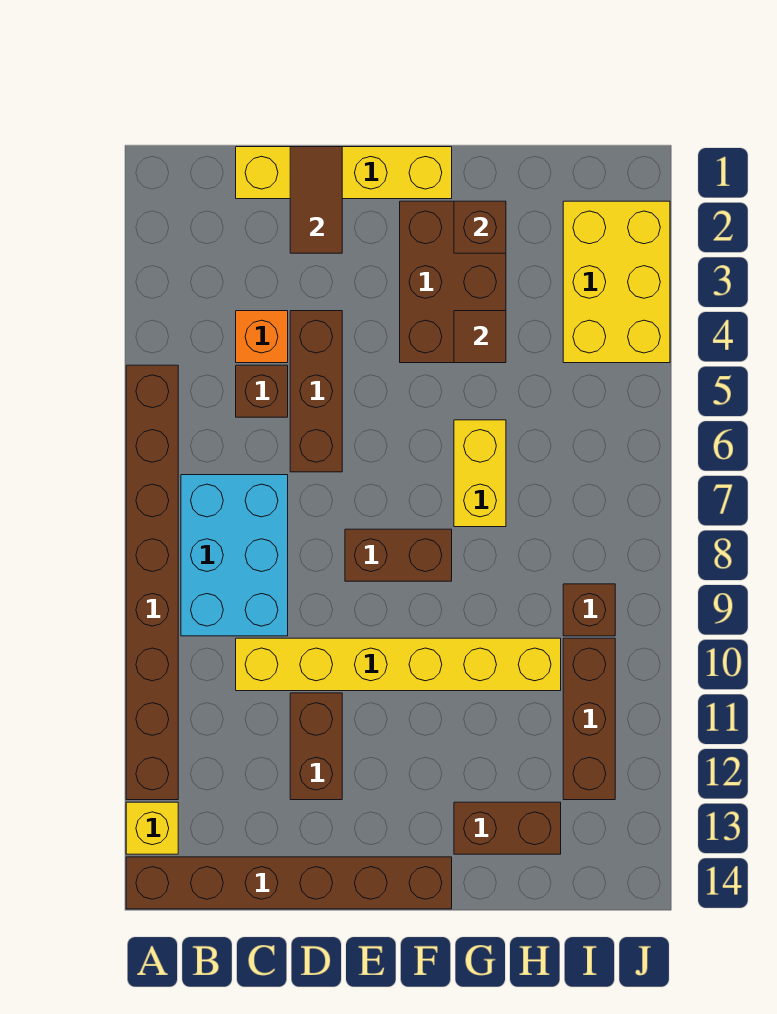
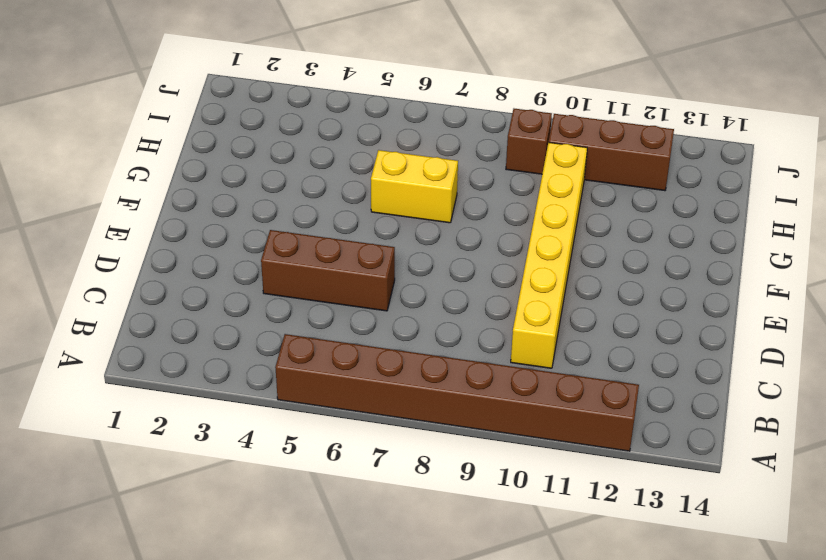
none -> yellow 1x1 brick [126,802,178,854]
none -> brown 1x6 brick [126,857,452,909]
none -> cyan 2x3 brick [181,475,288,636]

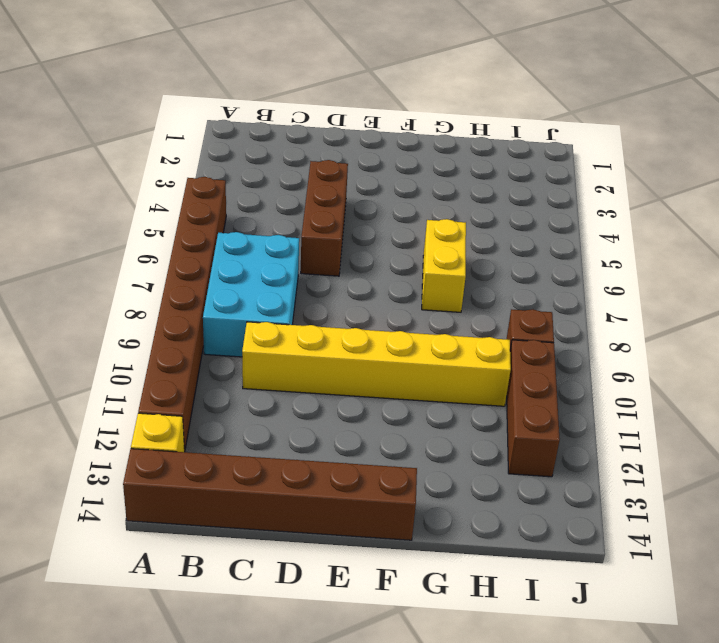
none -> yellow 1x4 brick [236,147,452,199]
none -> orange 1x1 brick [236,311,288,363]
none -> brown 1x1 brick [236,365,288,417]

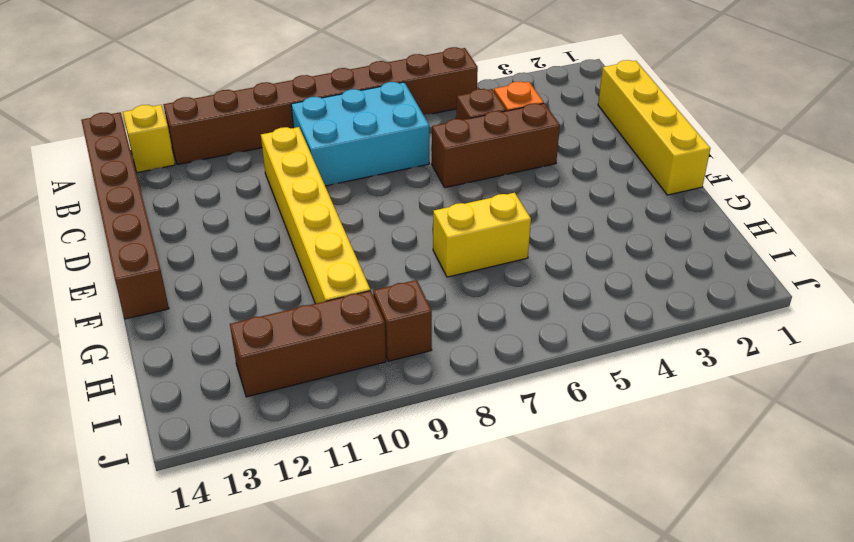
none -> brown 1x2 brick [290,693,342,800]
none -> brown 1x2 brick [345,529,452,581]
none -> brown 2x3 brick [400,201,506,363]

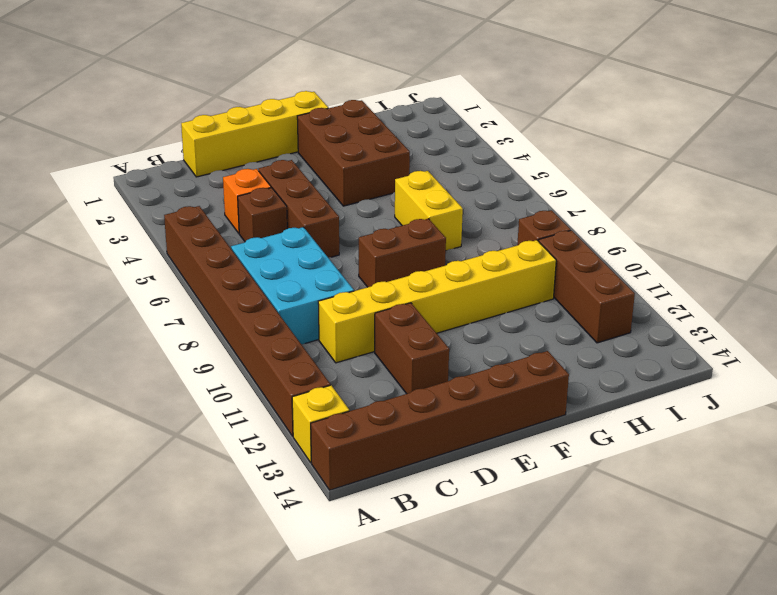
none -> brown 1x2 brick [454,802,561,854]
none -> yellow 2x3 brick [563,201,670,363]
none -> brown 1x2 tile [290,147,342,253]

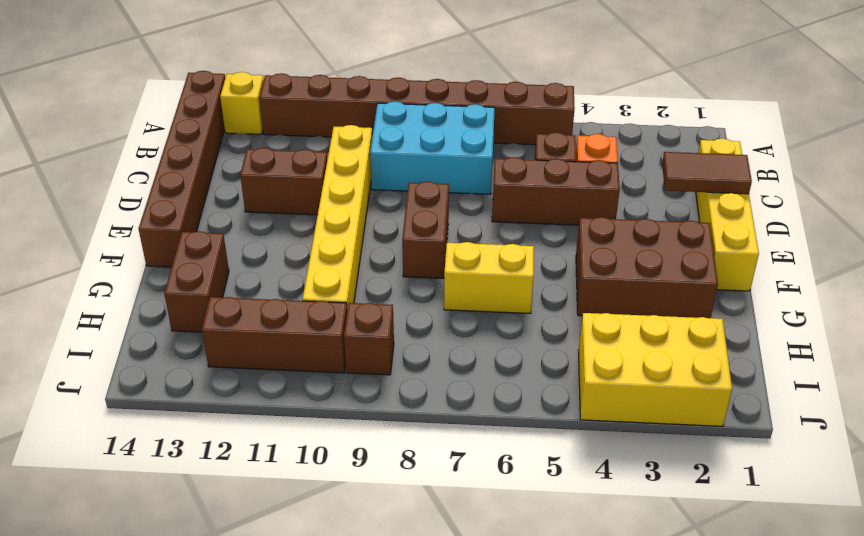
none -> brown 1x1 brick [454,201,506,253]
none -> brown 1x1 tile [454,311,506,363]

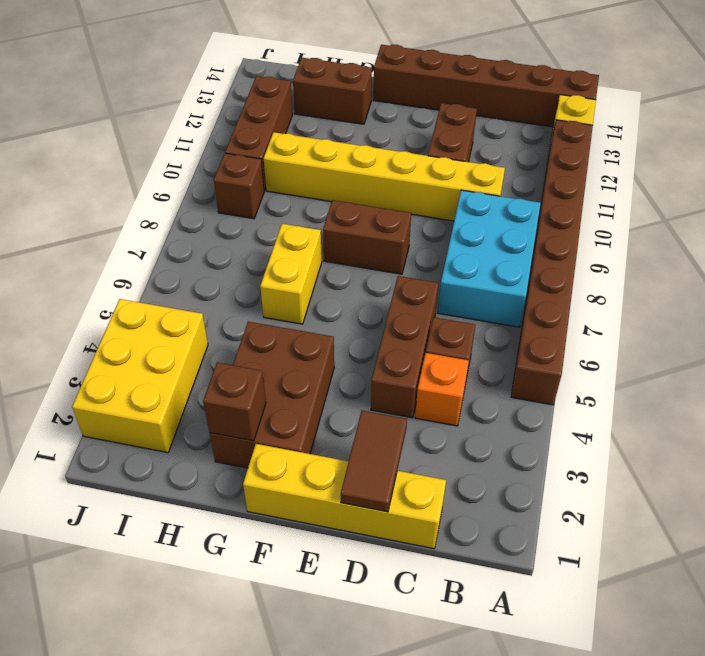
none -> brown 1x1 tile [454,311,506,363]

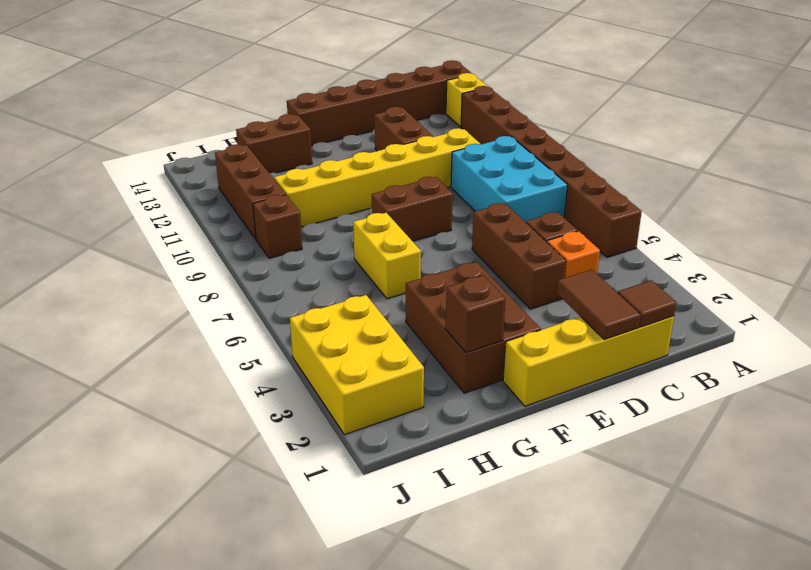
brown 1x1 tile [618,280,676,327] -> brown 1x1 tile moved to [454,311,506,363]

